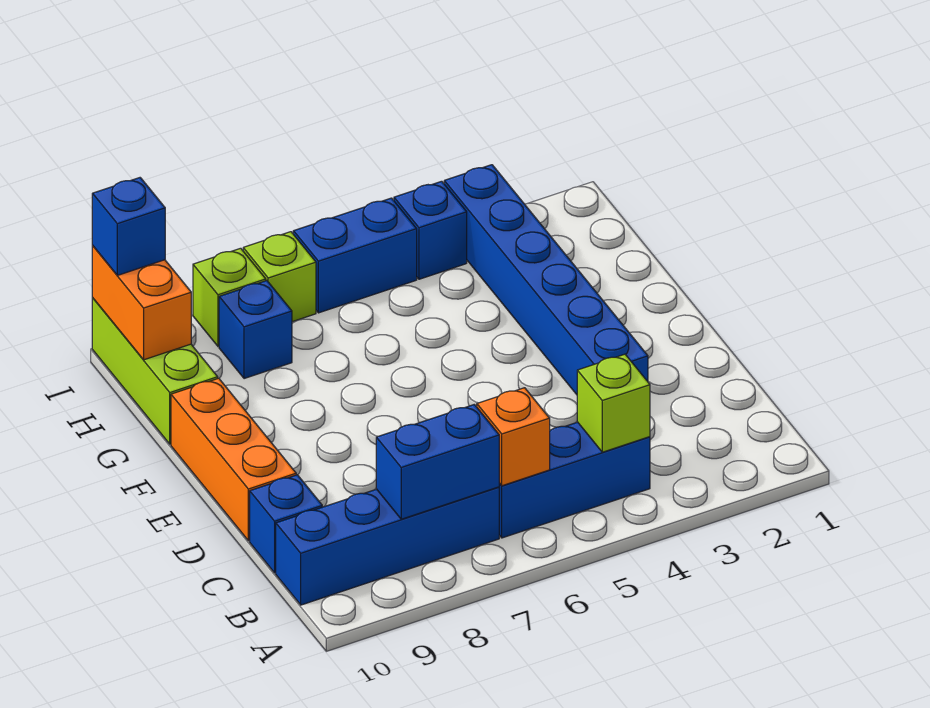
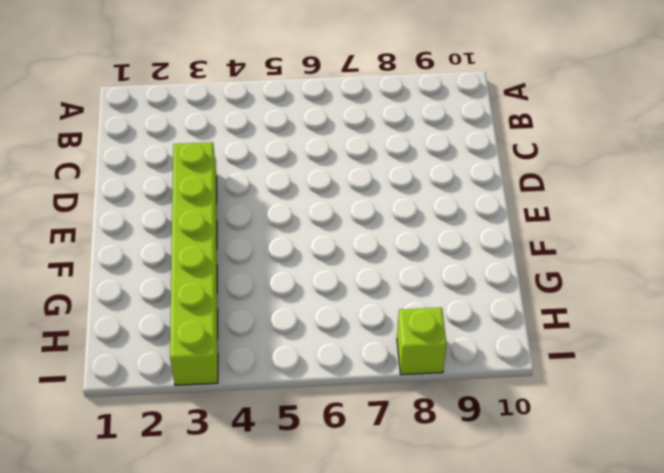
lime 1x6 brick [170,142,218,385] -> blue 1x6 brick [444,165,648,395]
none -> blue 1x3 brick [499,422,650,538]
none -> blue 1x4 brick [276,487,499,605]
none -> blue 1x1 brick [250,475,322,573]

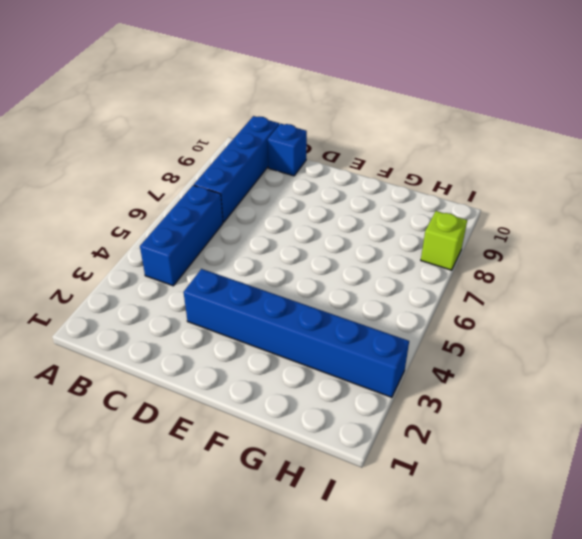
none -> orange 1x3 brick [171,378,296,541]
none -> lime 1x3 brick [92,298,218,444]
none -> blue 1x1 brick [219,281,292,379]

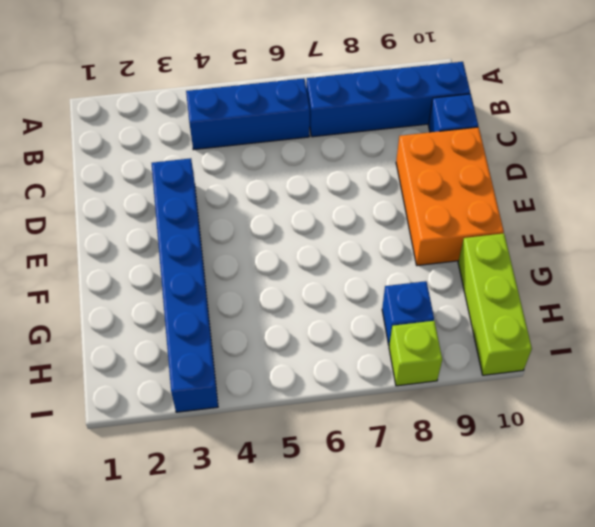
orange 2x3 brick [396,127,504,266] -> orange 1x3 brick [171,378,296,541]
none -> blue 1x1 brick [394,181,467,279]
none -> blue 1x2 brick [293,198,417,313]
none -> lime 1x1 brick [243,232,316,322]

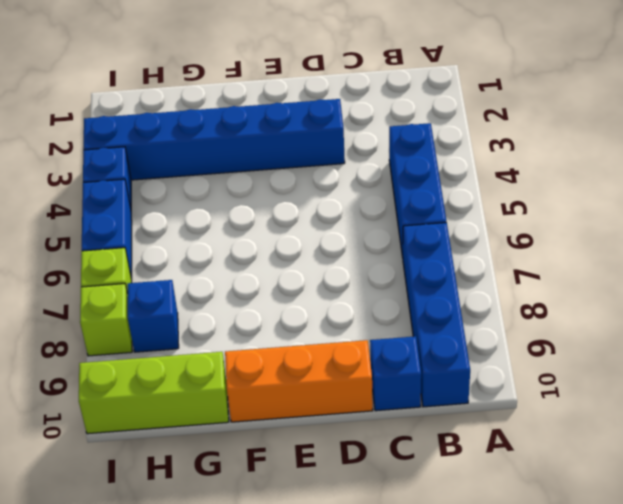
none -> lime 1x1 brick [577,354,650,452]
none -> orange 1x1 brick [477,388,550,486]
none -> blue 1x2 brick [376,405,499,519]

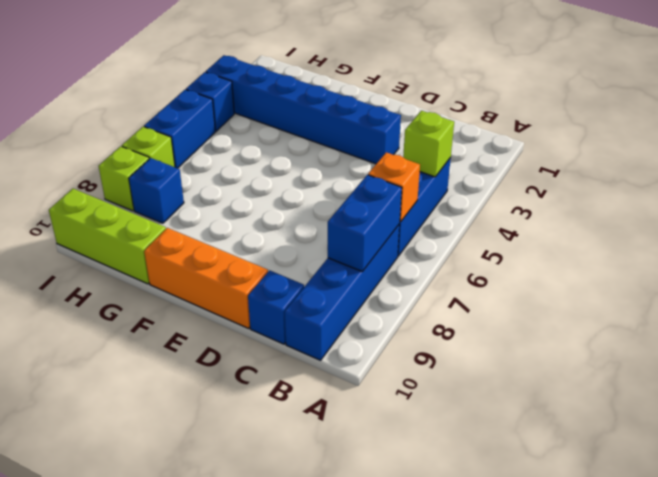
none -> orange 1x2 brick [92,246,191,360]
none -> blue 1x1 brick [92,178,165,275]

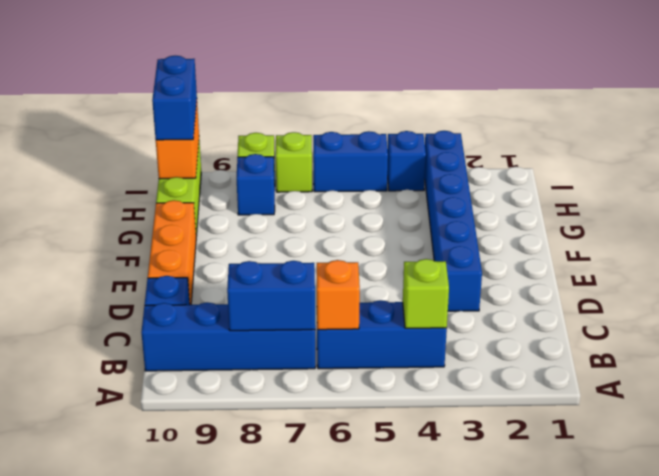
blue 1x2 brick [152,56,197,140] -> blue 1x1 brick [92,178,165,275]

